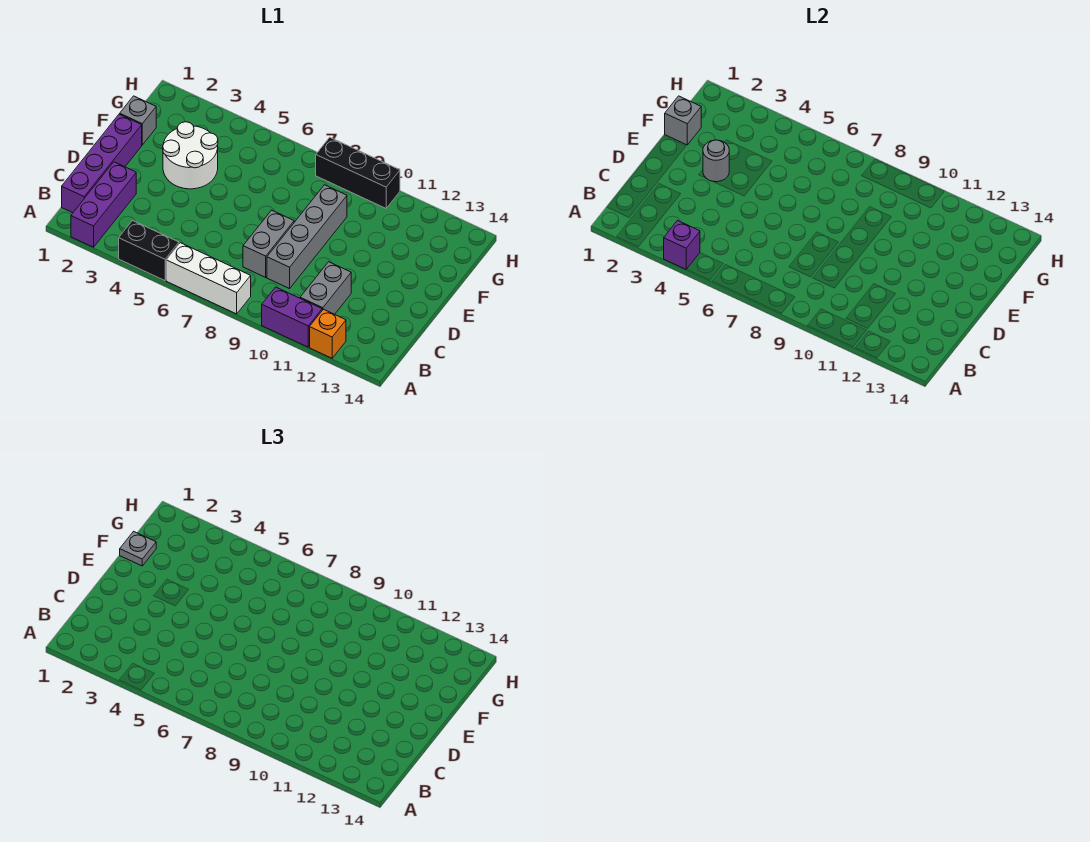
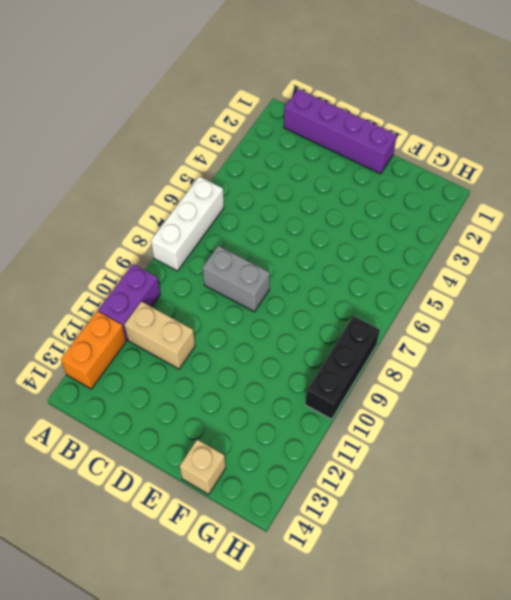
orange 1x2 brick [61,311,126,389] -> orange 1x1 brick [310,309,346,358]
tan 1x2 brick [124,302,195,369] -> grey 1x2 brick [300,262,351,314]
tan 1x1 brick [180,440,226,494] -> none
none -> purple 1x3 brick [71,162,136,247]
none -> black 1x2 brick [119,221,179,281]
none -> grey 1x4 brick [267,185,347,289]

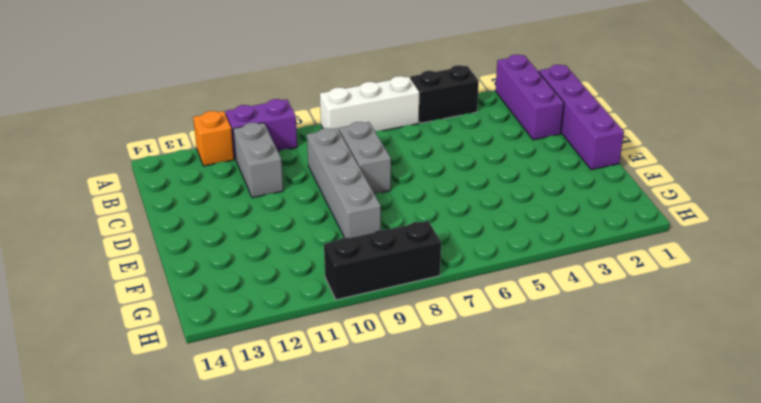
none -> white 2x2 round brick [163,122,218,189]
none -> grey 1x1 brick [120,96,156,145]
none -> purple 1x1 brick [664,221,700,269]

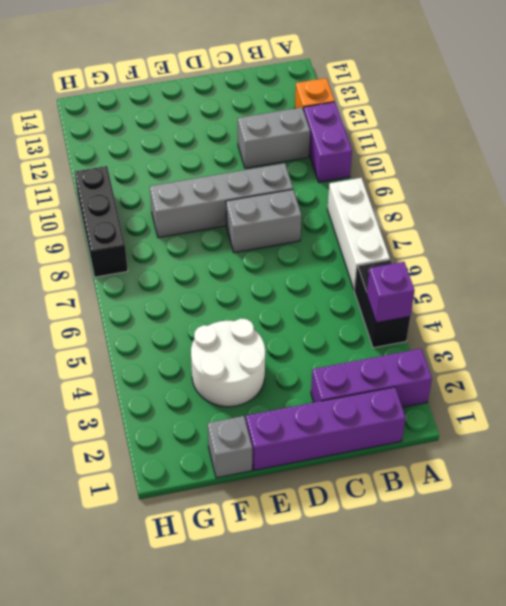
none -> grey 1x1 round brick [703,140,729,182]
none -> grey 1x1 brick [665,96,701,145]
none -> grey 1x1 plate [120,531,156,566]

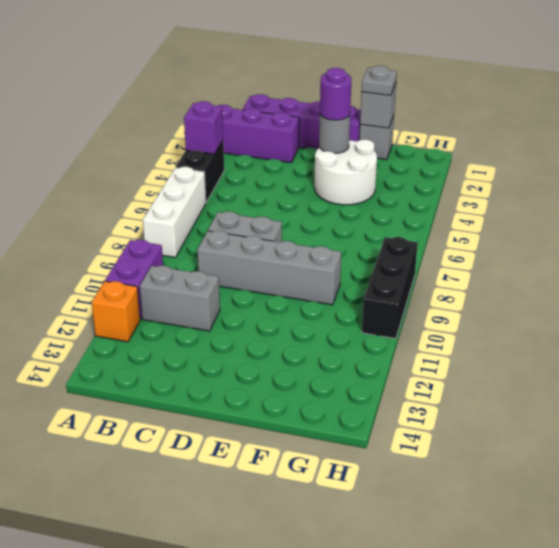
purple 1x1 round brick [320,68,352,120] -> none

